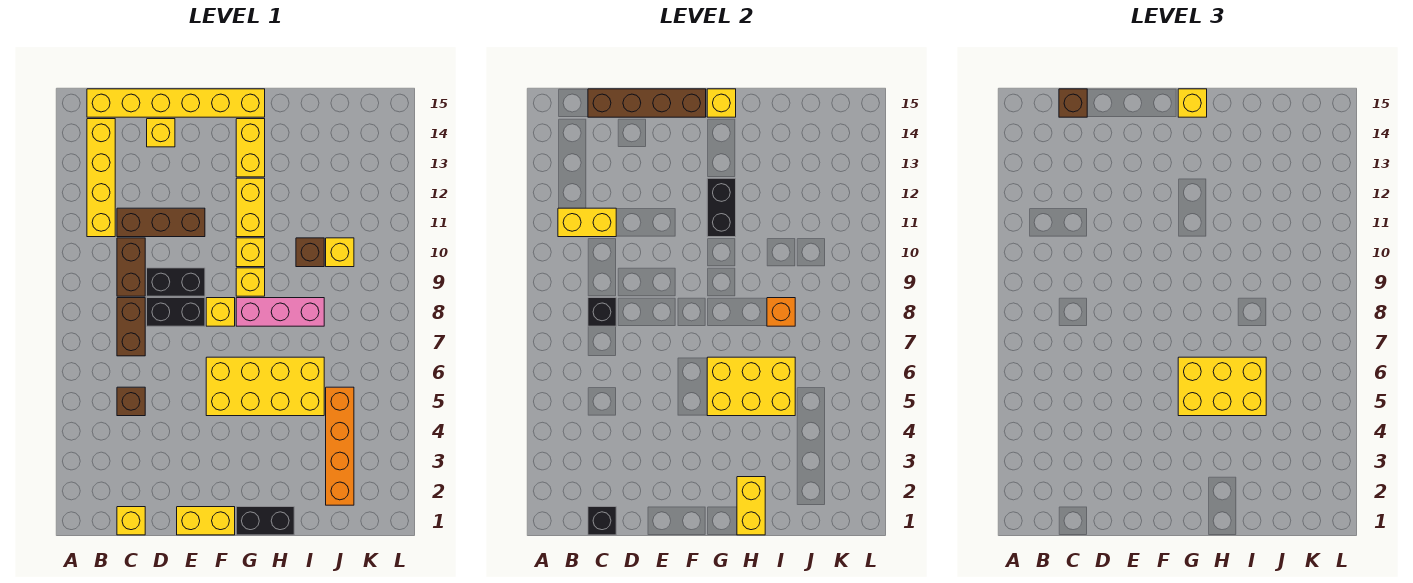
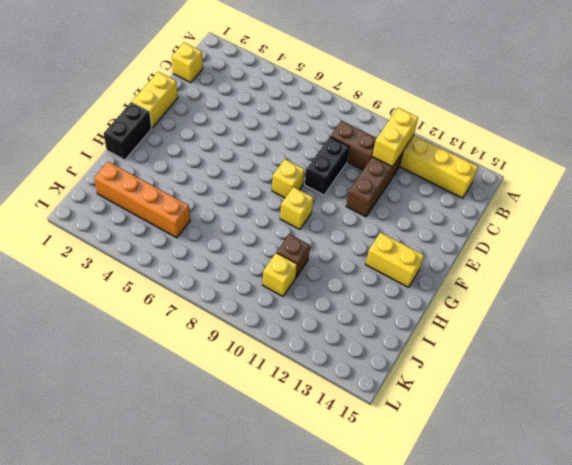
none -> yellow 1x6 brick [87,89,265,117]
none -> brown 1x1 brick [117,387,145,416]
none -> brown 1x2 brick [117,298,145,356]
none -> black 1x2 brick [147,298,205,326]

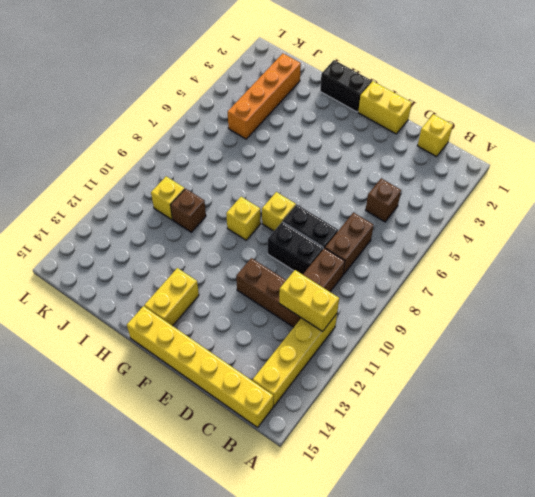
none -> yellow 1x1 brick [147,119,175,147]
none -> yellow 2x4 brick [206,357,324,416]
none -> pink 1x3 brick [236,298,324,326]
none -> yellow 1x1 brick [236,238,265,267]

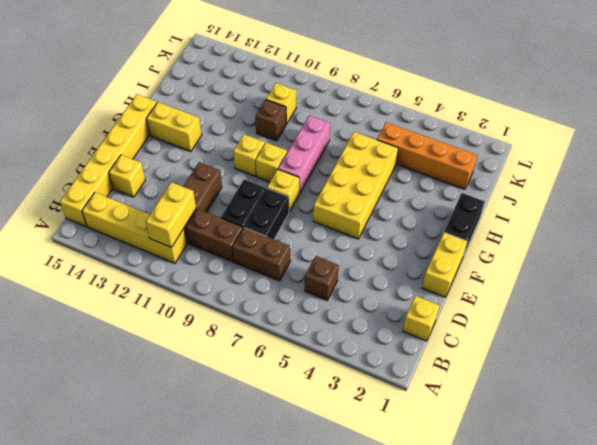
none -> yellow 1x2 brick [236,178,265,237]
none -> black 1x1 brick [588,507,616,535]
none -> black 1x1 brick [588,298,616,326]
none -> brown 1x4 brick [588,89,706,117]

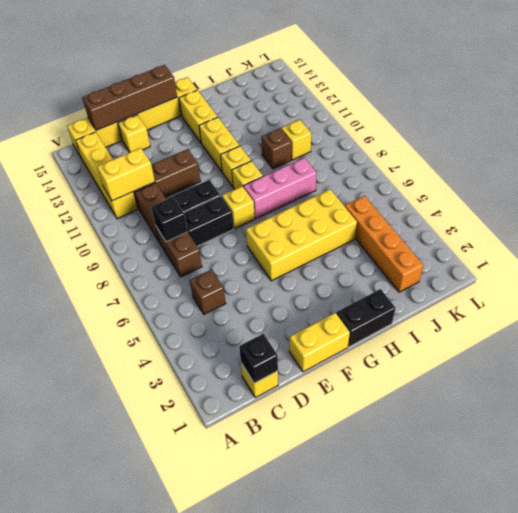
none -> yellow 2x3 brick [707,357,795,416]
none -> black 1x2 brick [707,178,736,237]
none -> yellow 1x1 brick [707,89,736,117]
none -> yellow 1x2 brick [737,477,765,535]

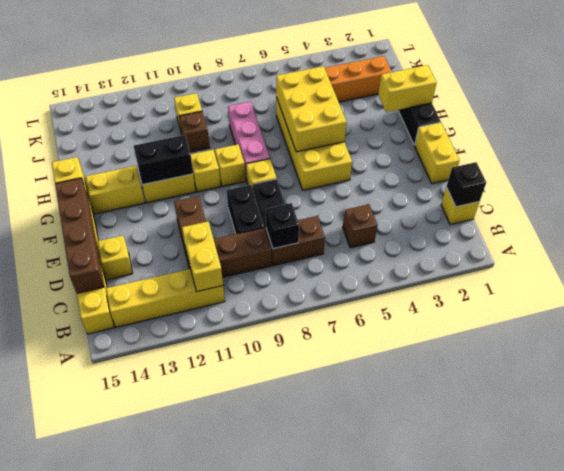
none -> orange 1x1 brick [767,298,795,326]
none -> brown 1x1 brick [1059,89,1087,117]
none -> yellow 2x3 brick [1178,357,1266,416]
none -> yellow 1x1 brick [1178,89,1207,117]

